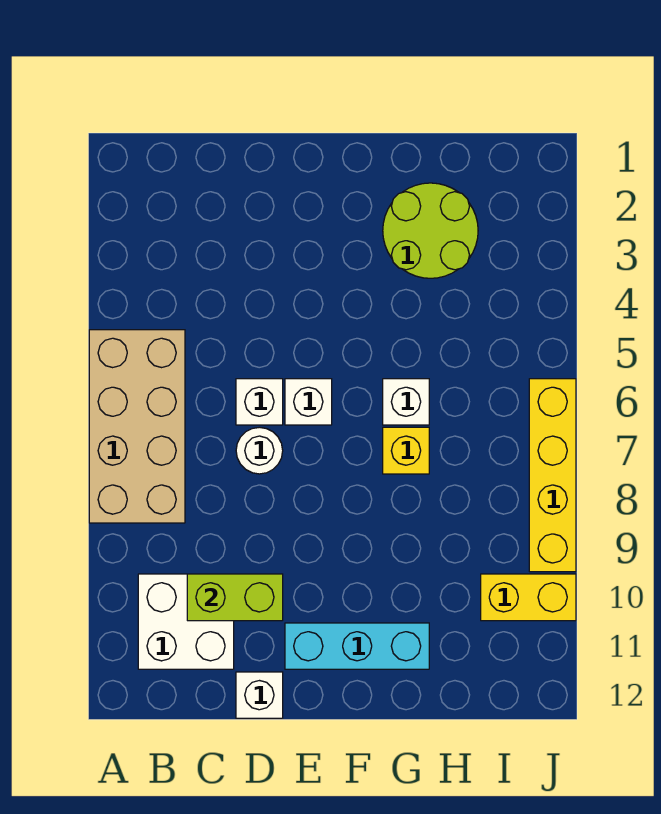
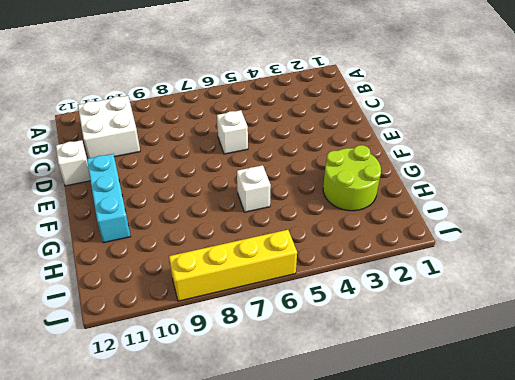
none -> tan 2x4 brick [89,330,185,523]
none -> white 1x1 round brick [236,427,283,474]
none -> white 1x1 brick [285,379,332,425]

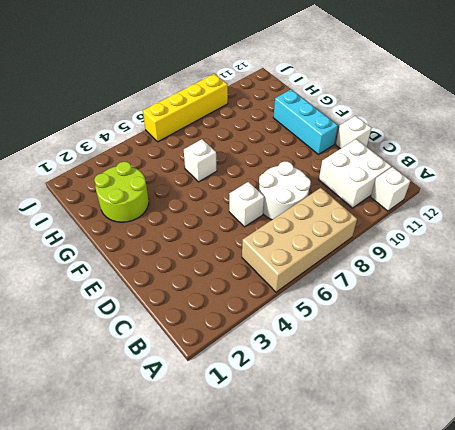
white 1x1 brick [371,167,410,211] -> white 1x1 brick moved to [285,379,332,425]
white 2x2 round brick [259,161,311,220] -> white 1x1 round brick [236,427,283,474]
none -> yellow 1x1 brick [383,427,429,474]
none -> yellow 1x2 brick [481,574,576,621]
none -> lime 1x2 brick [187,574,283,621]

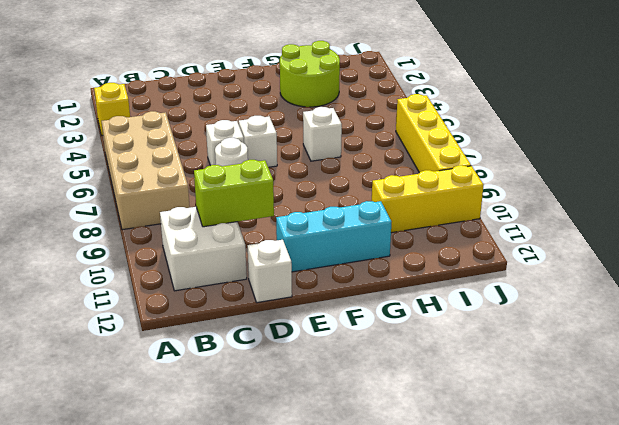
yellow 1x1 brick [94,83,130,135] -> yellow 1x1 brick moved to [383,427,429,474]
yellow 1x3 brick [372,165,484,233] -> yellow 1x2 brick [481,574,576,621]

